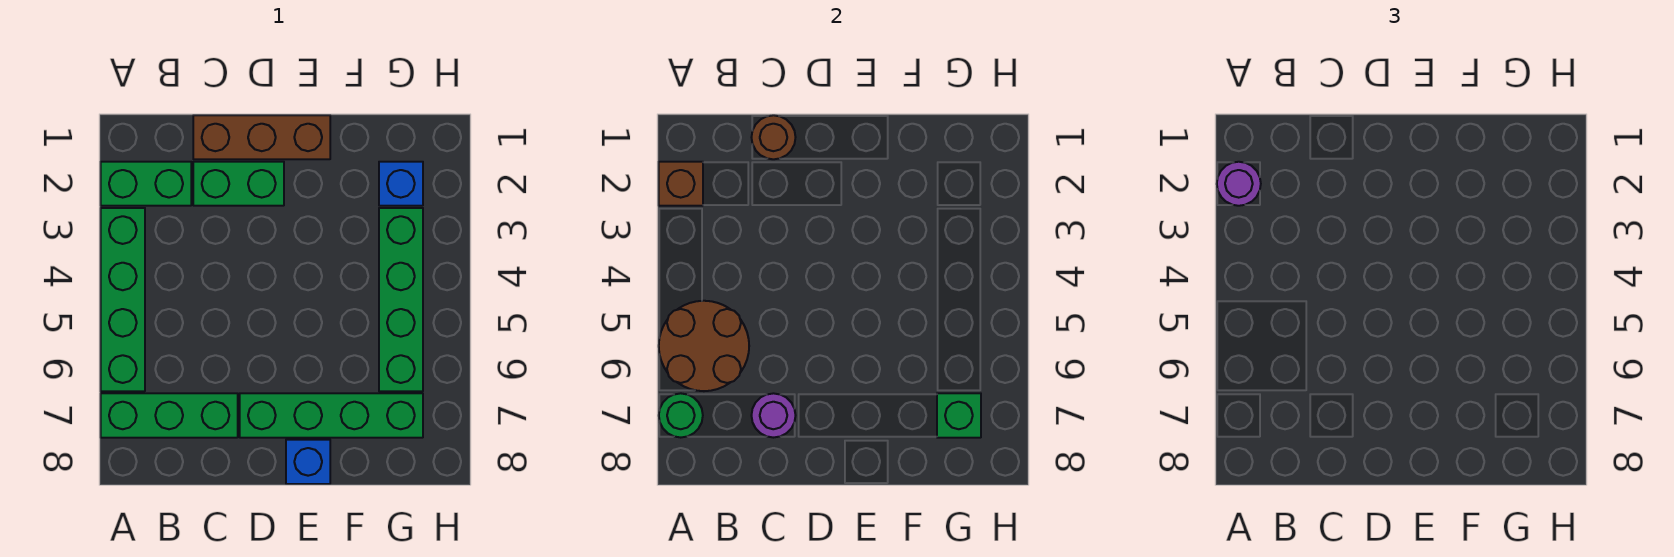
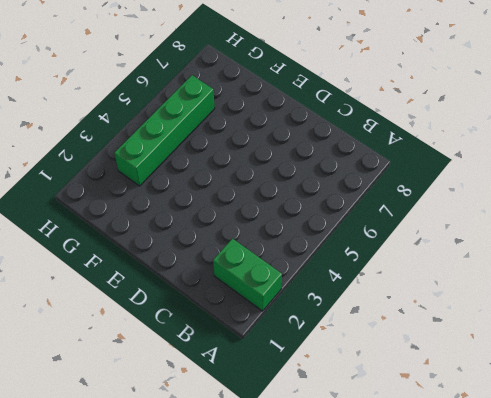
none -> green 1x4 brick [101,208,145,391]
none -> green 1x3 brick [101,393,238,438]
none -> brown 1x3 brick [193,115,330,159]

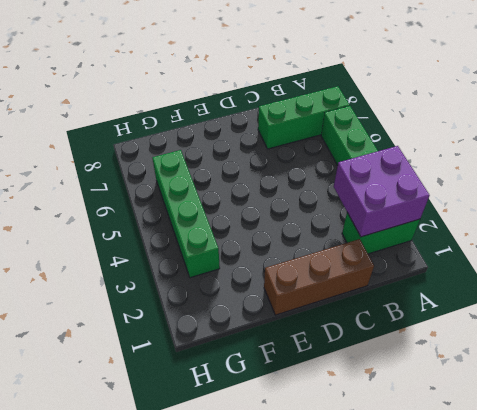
purple 2x2 brick [334,146,430,237] -> brown 1x1 brick [659,162,703,206]
none -> green 1x2 brick [193,162,284,206]
none -> green 1x4 brick [240,393,423,438]
none -> blue 1x1 brick [286,440,330,484]

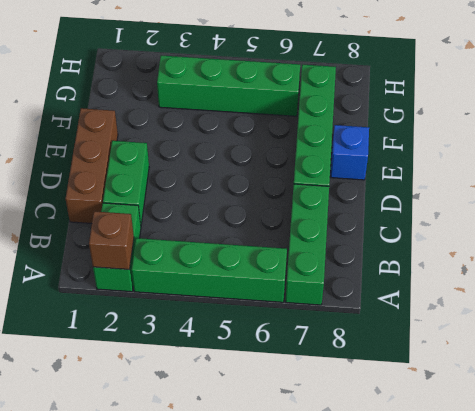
none -> blue 1x1 brick [379,162,423,206]
none -> brown 2x2 round brick [659,301,749,391]
none -> green 1x1 round brick [659,393,703,438]

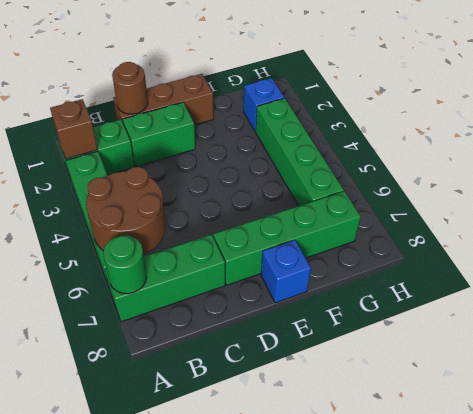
none -> purple 1x1 round brick [751,393,796,438]
none -> green 1x1 brick [937,393,981,438]
none -> purple 1x1 round brick [1217,162,1261,206]

